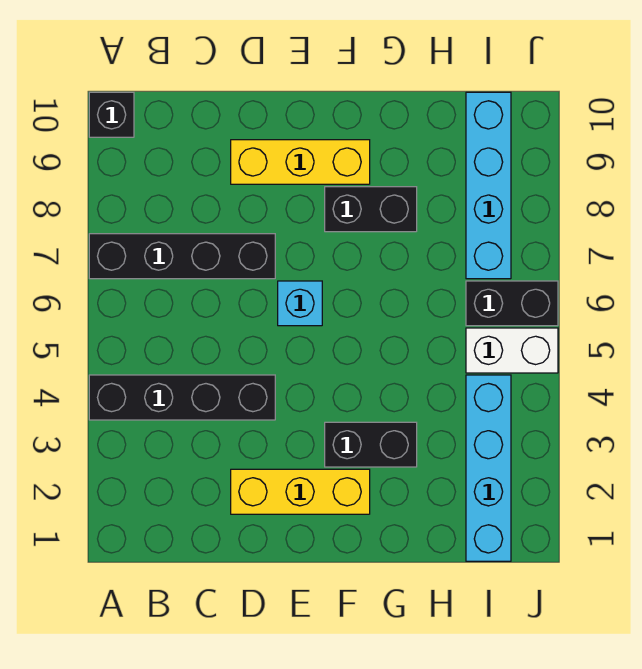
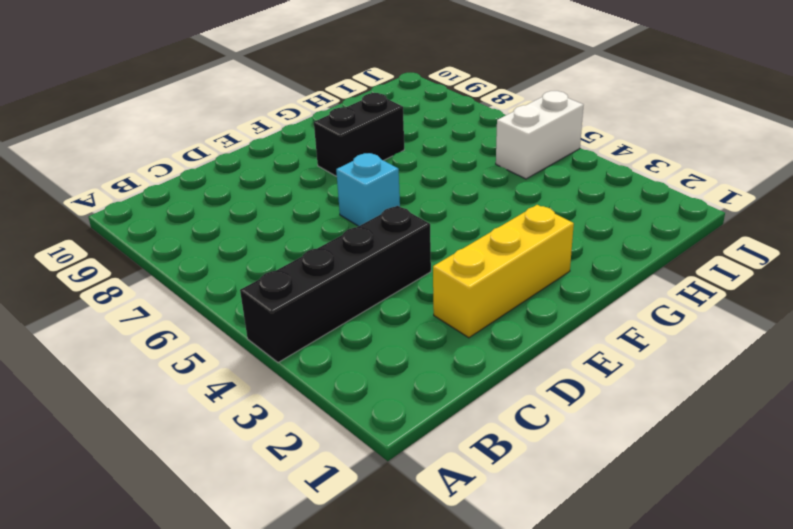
none -> black 1x4 brick [89,234,275,279]
none -> black 1x1 brick [89,92,134,137]
none -> yellow 1x3 brick [231,140,370,184]

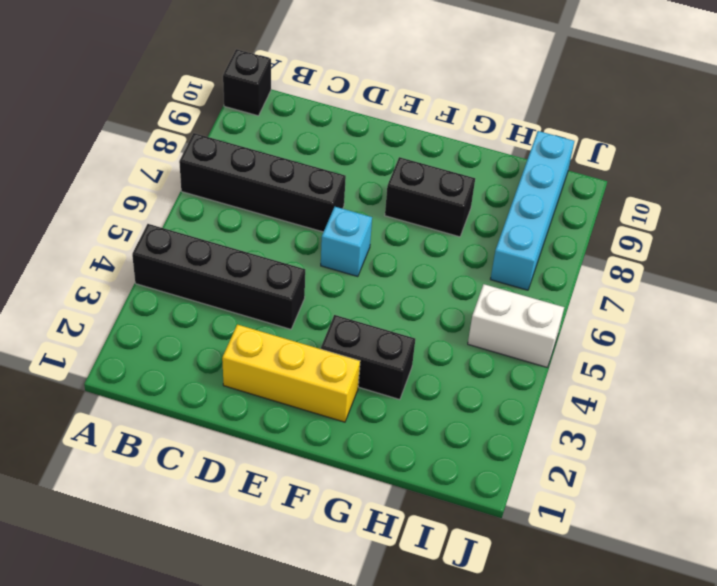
none -> yellow 1x3 brick [231,140,370,184]
none -> cyan 1x4 brick [466,375,511,561]
none -> black 1x2 brick [466,281,558,326]

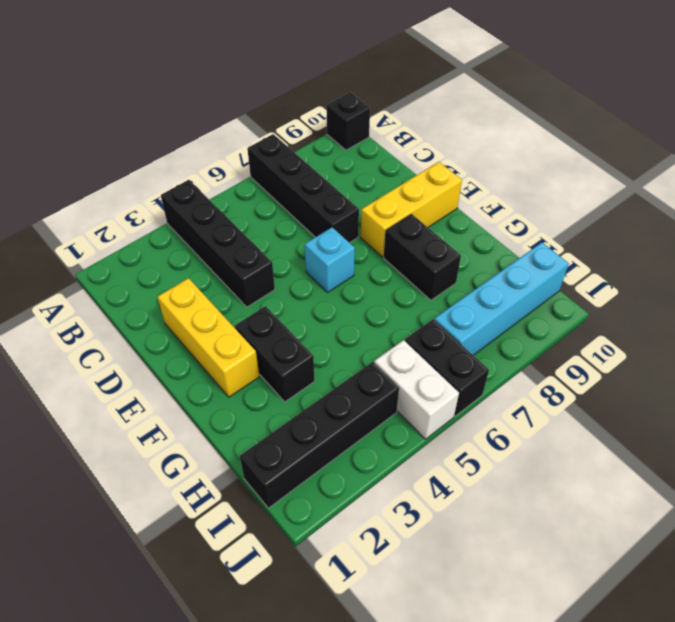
yellow 1x3 brick [361,162,462,257] -> yellow 1x3 brick turned to [231,140,370,184]
black 1x4 brick [240,362,399,508] -> cyan 1x4 brick [466,375,511,561]

